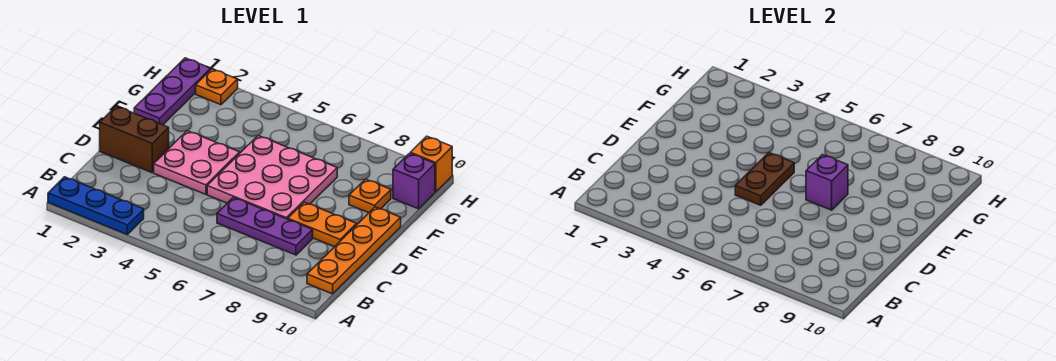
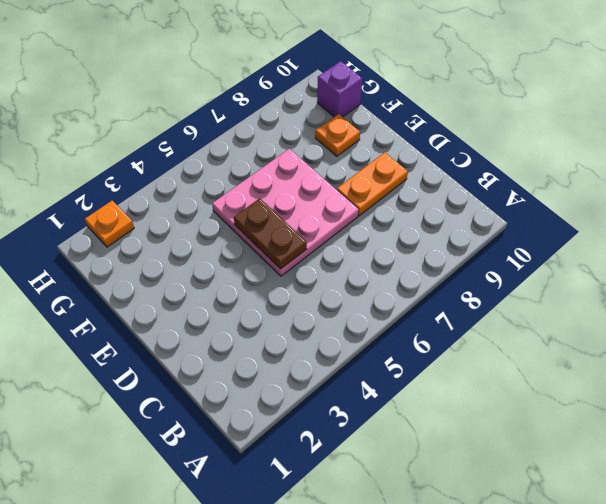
none -> blue 1x3 plate [48,177,144,234]
none -> orange 1x4 plate [307,207,401,294]
none -> purple 1x3 plate [217,197,313,255]

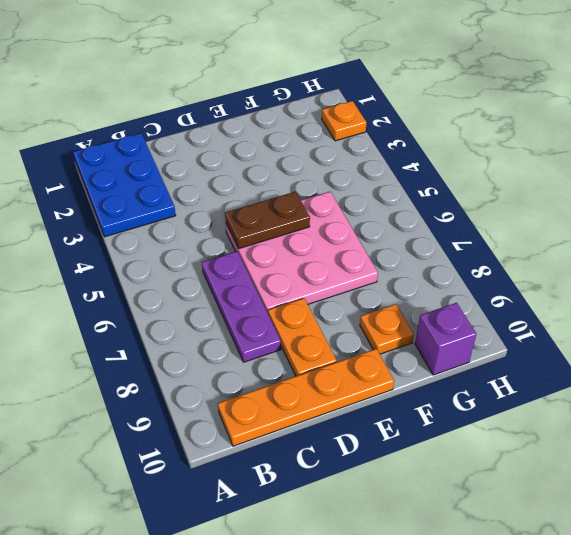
blue 2x3 plate [73,133,176,237] -> blue 1x3 plate [48,177,144,234]
none -> brown 1x2 brick [100,106,169,173]
none -> pink 2x2 plate [154,131,240,194]
none -> purple 1x3 plate [134,58,211,125]

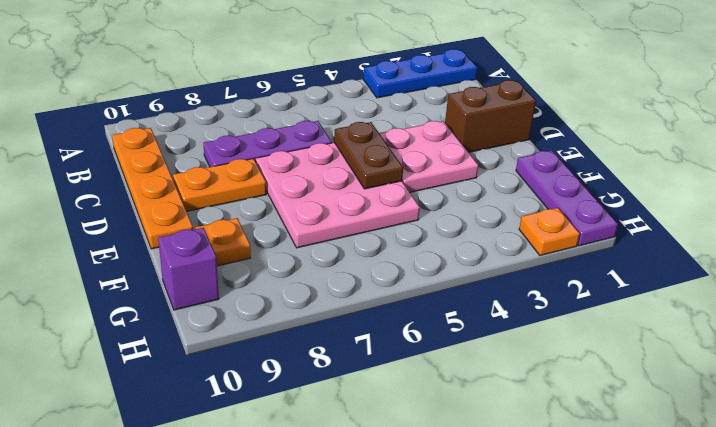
none -> orange 1x1 brick [410,136,452,192]
none -> purple 1x1 brick [806,155,848,210]

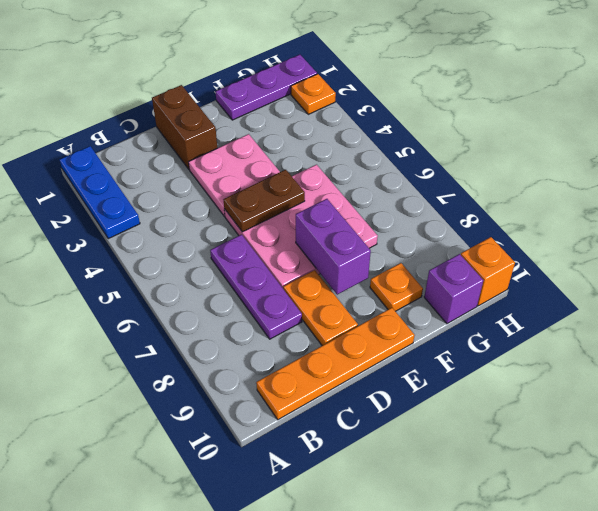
purple 1x2 brick [296,199,371,295] -> purple 1x1 brick [806,155,848,210]

